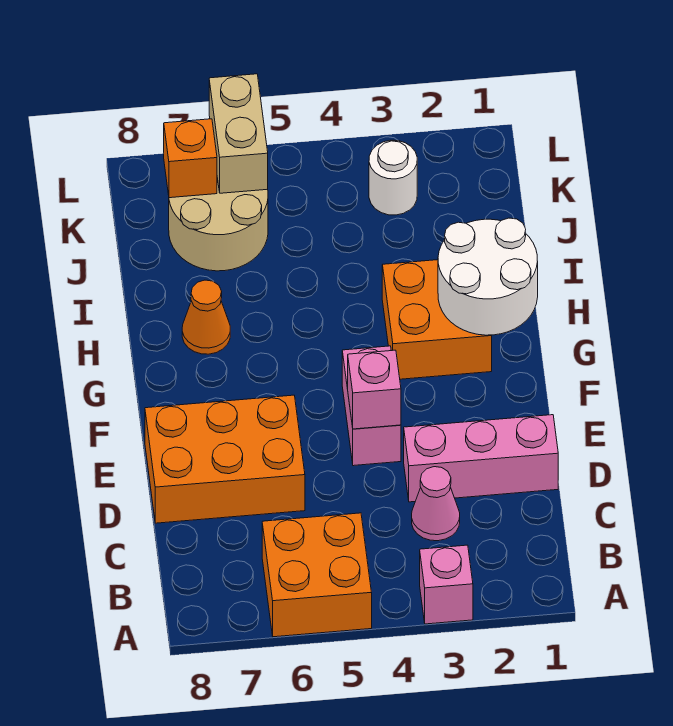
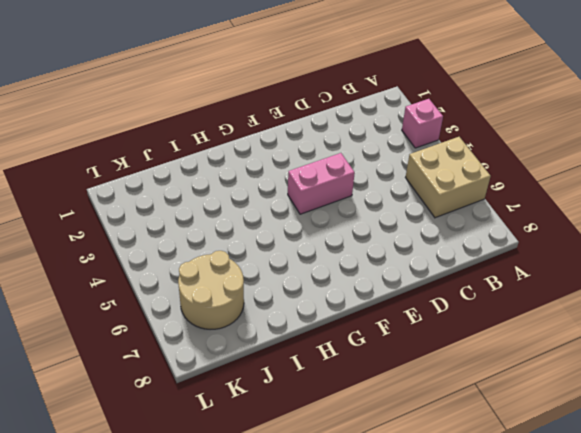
tan 2x2 brick [406,137,491,218] -> orange 2x2 brick [262,513,372,637]
none -> pink 1x1 cone [412,467,460,541]
none -> pink 1x3 brick [404,415,558,502]
none -> orange 2x3 brick [145,395,305,523]

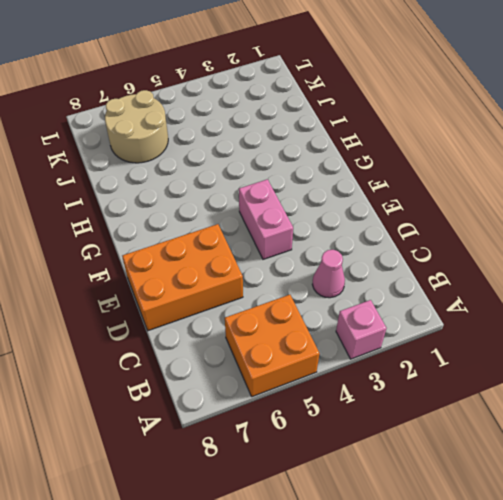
none -> pink 1x3 brick [404,415,558,502]
none -> orange 2x2 brick [382,260,492,379]
none -> orange 1x1 cone [182,280,230,354]

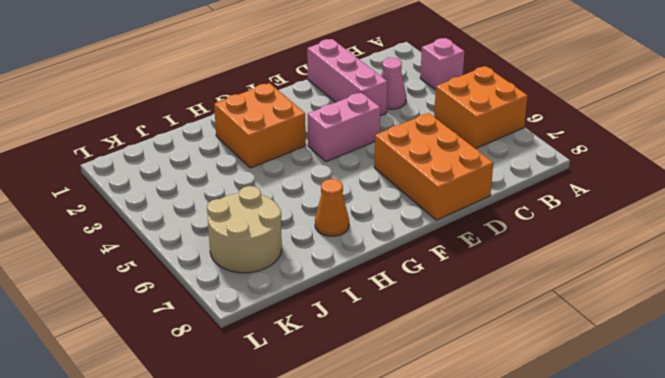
none -> white 1x1 round brick [369,140,417,215]
none -> pink 1x1 brick [348,350,401,429]
none -> white 2x2 round brick [438,218,538,335]

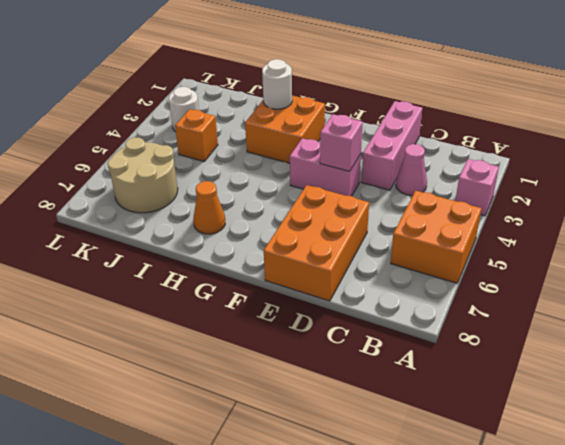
white 1x1 round brick [262,59,292,109] -> white 2x2 round brick [438,218,538,335]
orange 1x1 brick [175,109,218,161] -> orange 1x1 brick moved to [164,119,217,198]
none -> tan 1x2 brick [209,74,268,193]

